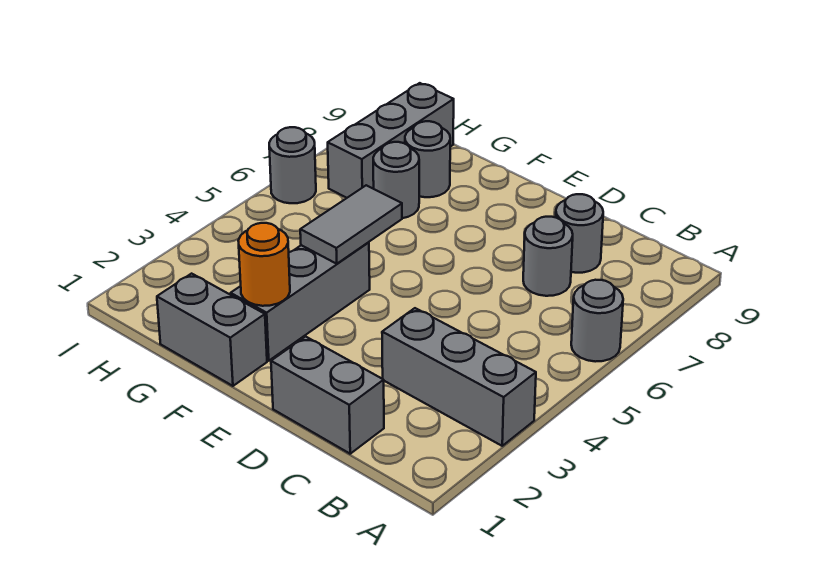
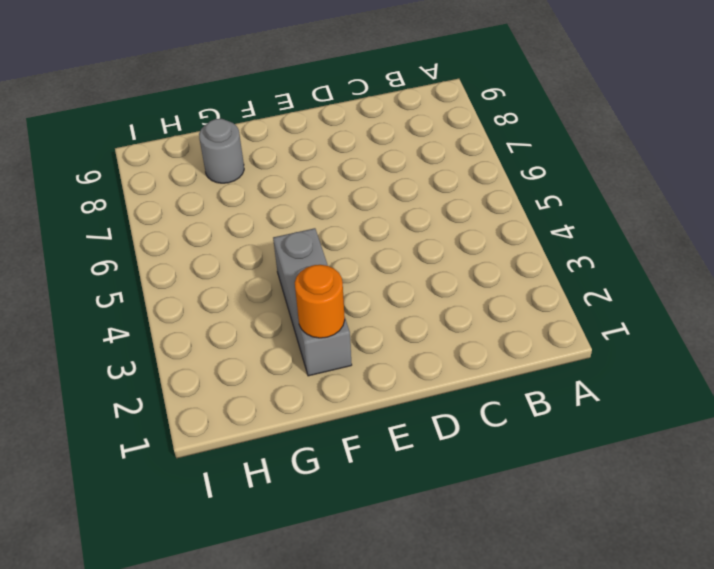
none -> grey 1x3 brick [382,308,536,446]
none -> grey 1x1 round brick [571,280,623,362]
none -> grey 1x2 brick [271,337,384,454]

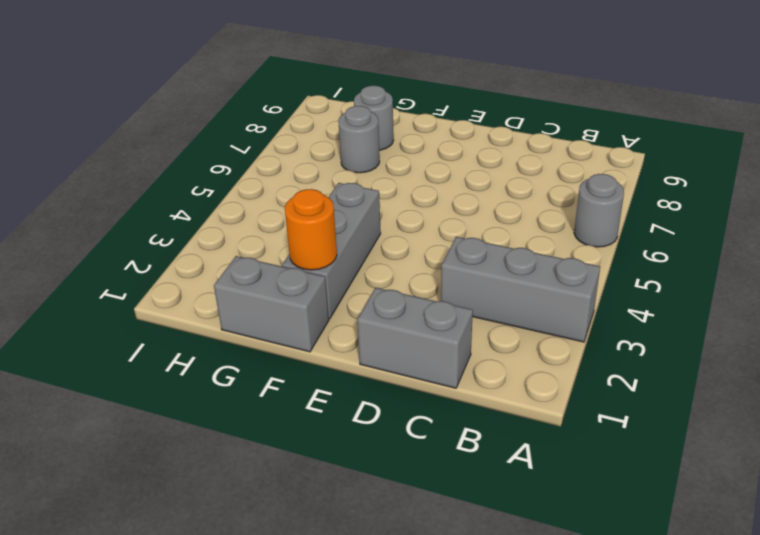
none -> grey 1x1 round brick [523,217,573,296]
none -> grey 1x1 round brick [556,194,603,273]
none -> grey 1x3 brick [328,83,454,198]

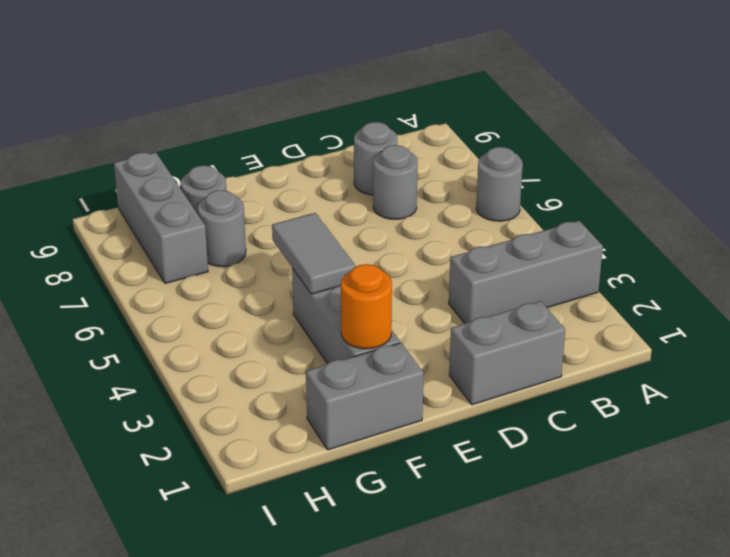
none -> grey 1x1 round brick [269,127,316,203]

